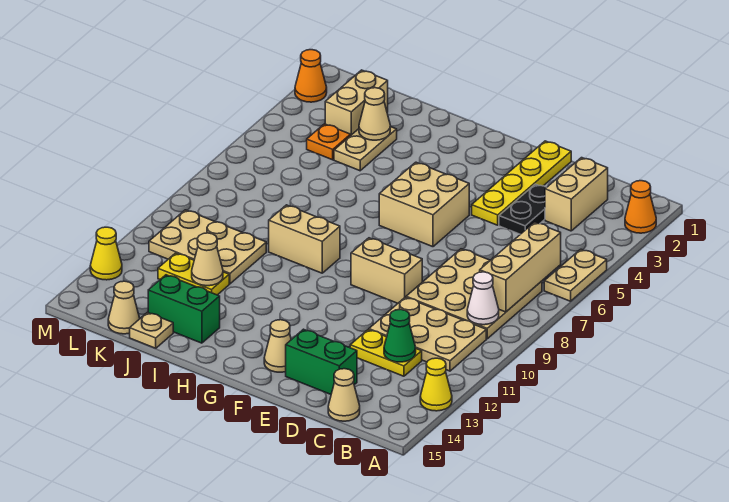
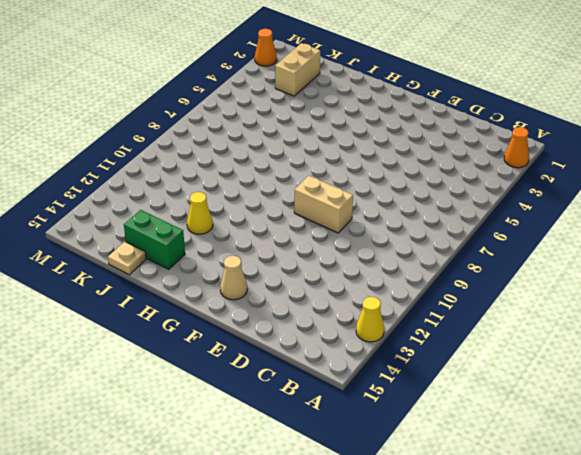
yellow 1x1 cone [187,192,213,234] -> yellow 1x1 cone moved to [90,227,122,280]
none -> tan 1x2 plate [544,249,607,301]
none -> tan 3x3 plate [406,249,542,339]
none -> tan 2x3 plate [369,297,486,371]
none -> tan 1x2 brick [545,158,608,231]

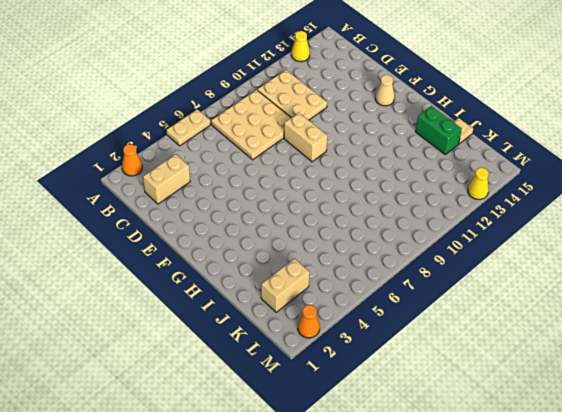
none -> yellow 1x2 plate [350,330,422,376]
none -> tan 1x1 cone [328,369,360,421]
none -> black 1x2 plate [499,184,547,234]
none -> green 1x2 brick [286,329,357,394]

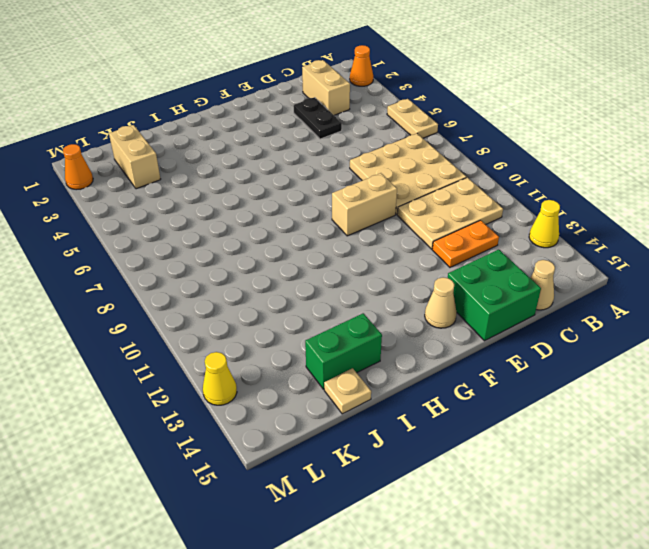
orange 1x2 plate [432,220,499,267] -> yellow 1x2 plate [350,330,422,376]
green 2x2 brick [448,250,541,341] -> green 1x2 brick [286,329,357,394]
none -> yellow 1x4 plate [472,141,571,225]
none -> tan 2x2 brick [379,162,469,247]
none -> tan 1x2 brick [269,205,340,273]
none -> tan 1x2 plate [334,127,397,171]

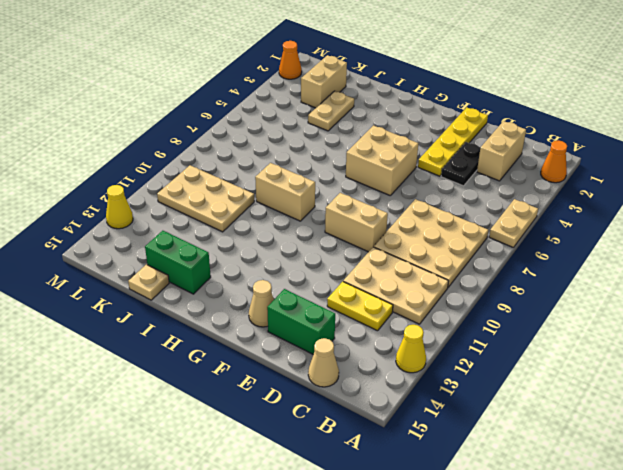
none -> yellow 1x2 plate [158,253,229,295]
none -> orange 1x1 plate [307,124,351,160]
none -> tan 1x1 cone [108,281,140,334]
none -> tan 1x3 brick [480,222,561,312]

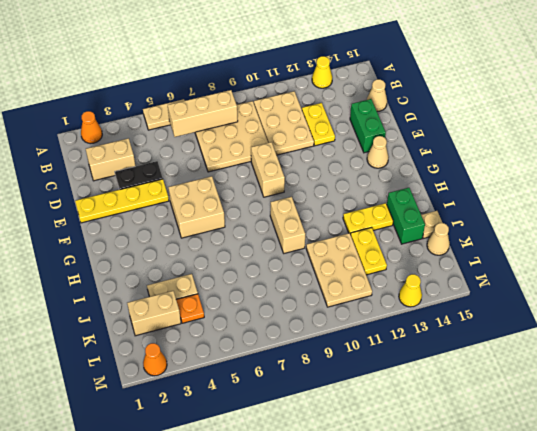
yellow 1x2 plate [343,203,393,235] -> none
none -> white 1x1 cone [467,272,499,325]
none -> green 1x1 cone [384,309,416,362]
none -> tan 1x1 cone [359,88,390,140]
none -> tan 1x1 cone [192,233,223,286]

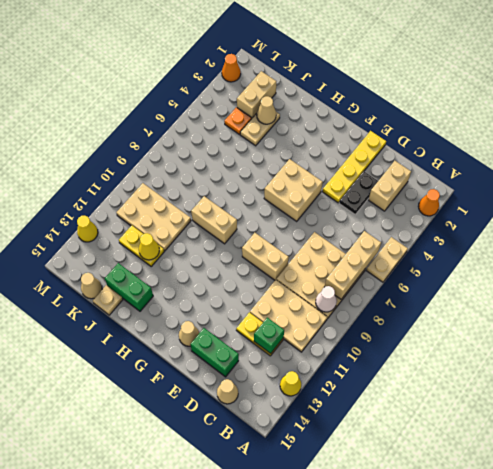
green 1x1 brick [254,318,284,354] -> green 1x1 cone [384,309,416,362]
yellow 1x1 cone [139,233,159,260] -> tan 1x1 cone [192,233,223,286]

